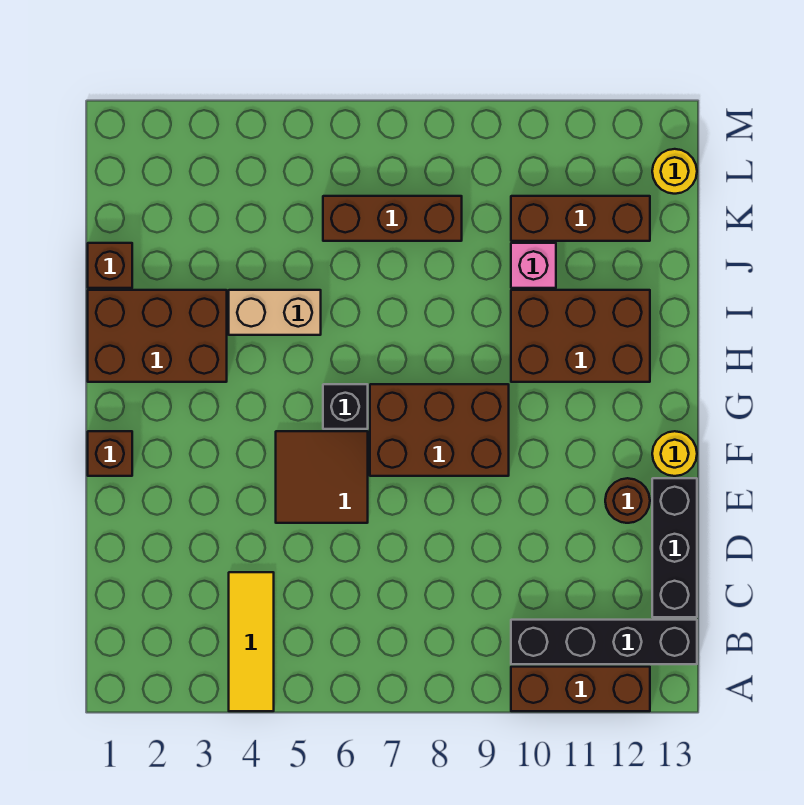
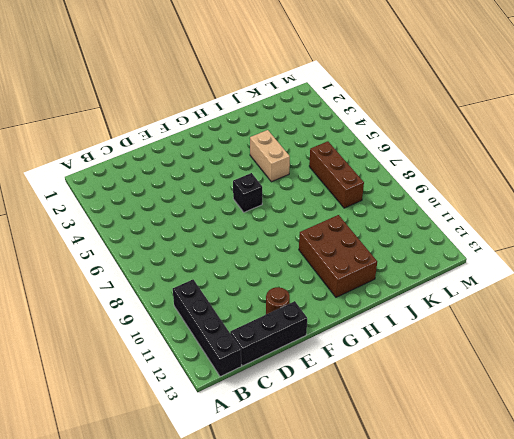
none -> yellow 1x3 tile [229,572,274,711]
none -> brown 1x3 brick [511,667,650,711]
none -> brown 2x2 tile [276,431,368,523]

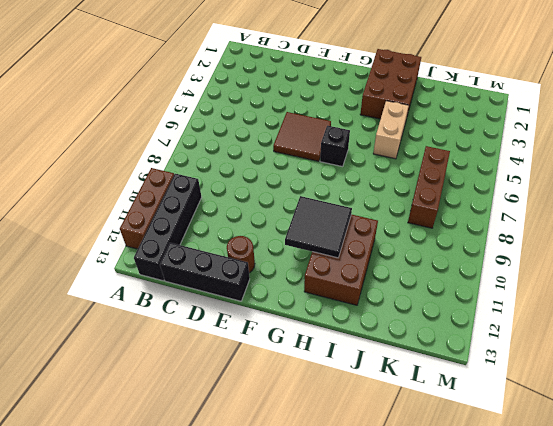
black 2x2 tile [285,196,352,258] -> none
none -> yellow 1x3 tile [229,572,274,711]
none -> brown 1x1 brick [88,431,132,476]
none -> brown 2x3 brick [370,384,509,476]

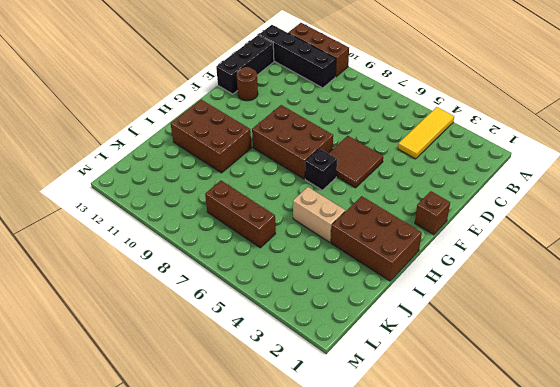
none -> yellow 1x1 round brick [652,431,697,476]
none -> brown 1x1 brick [88,243,132,288]
none -> pink 1x1 brick [511,243,556,288]

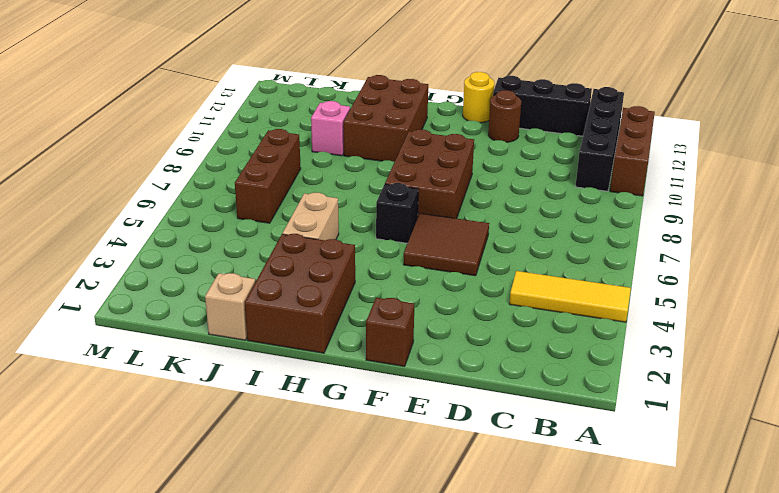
tan 1x1 brick [205,273,256,340] -> brown 1x1 brick [88,243,132,288]
none -> brown 1x3 brick [511,196,650,241]
none -> yellow 1x1 round brick [652,149,697,194]

